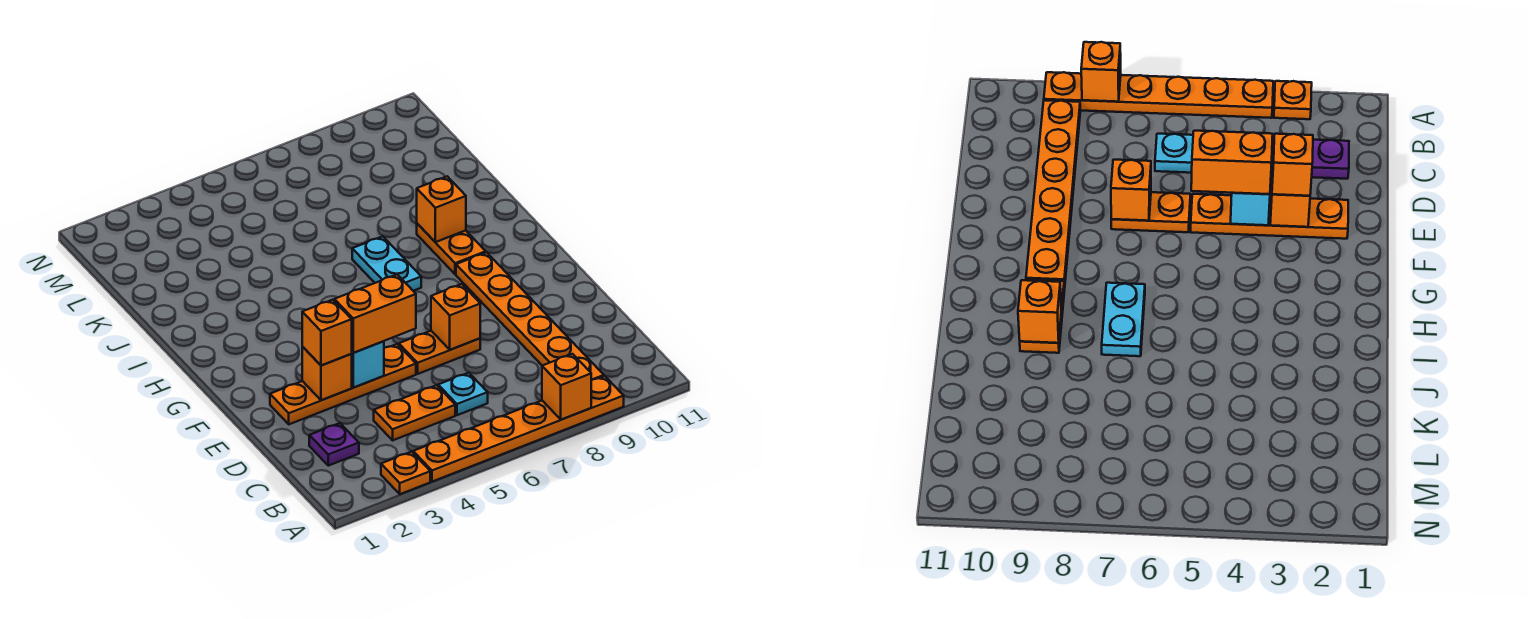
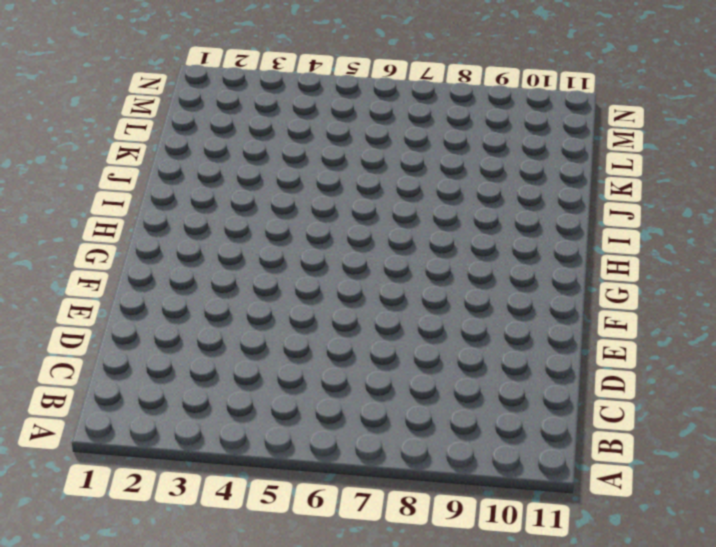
none -> orange 1x1 plate [381,452,430,494]
none -> orange 1x6 plate [413,376,624,482]
none -> orange 1x6 plate [456,252,604,380]

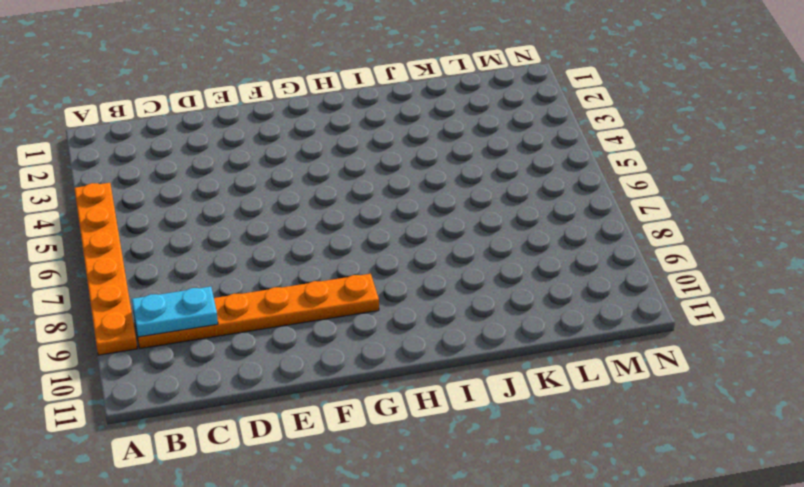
cyan 1x2 plate [132,287,218,337] -> cyan 1x2 plate moved to [352,236,421,291]
none -> orange 1x1 plate [381,452,430,494]
none -> purple 1x1 plate [309,423,359,466]
none -> orange 1x2 plate [374,385,455,440]

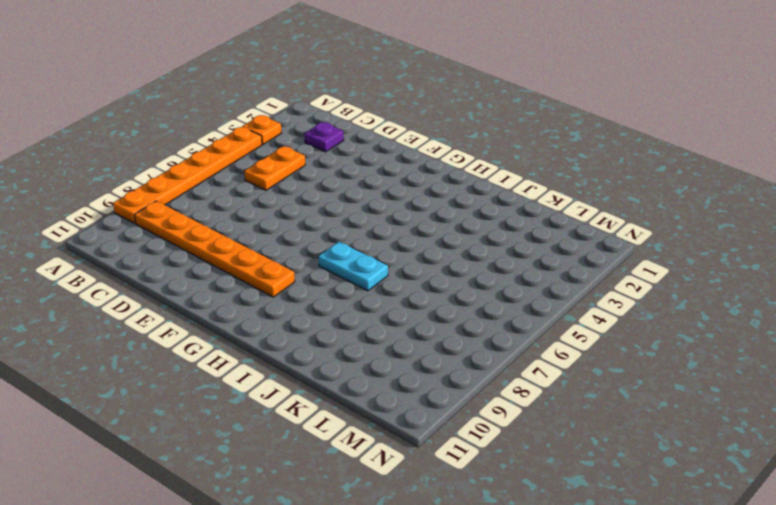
none -> cyan 1x1 plate [438,373,488,415]
none -> orange 1x4 plate [270,344,416,424]
none -> orange 1x2 plate [399,331,480,374]

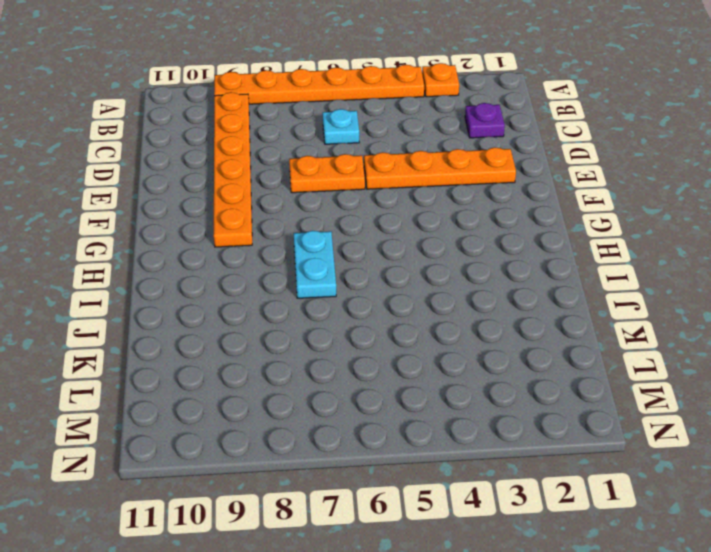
none -> orange 1x2 plate [374,385,455,440]
none -> orange 1x2 plate [417,224,486,274]
none -> orange 1x1 brick [542,354,591,420]

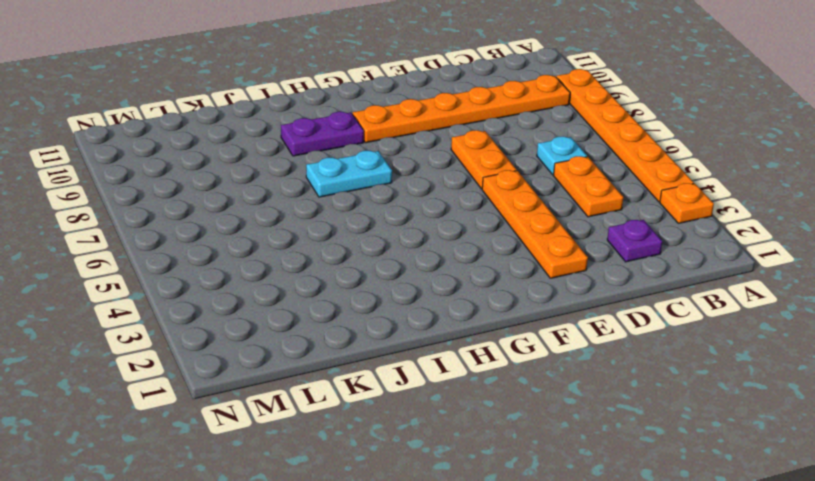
purple 1x2 plate [281,112,364,156] -> orange 1x2 plate [417,224,486,274]
none -> orange 1x1 brick [542,354,591,420]
none -> orange 1x1 brick [302,347,352,400]
none -> cyan 1x1 brick [352,341,384,388]

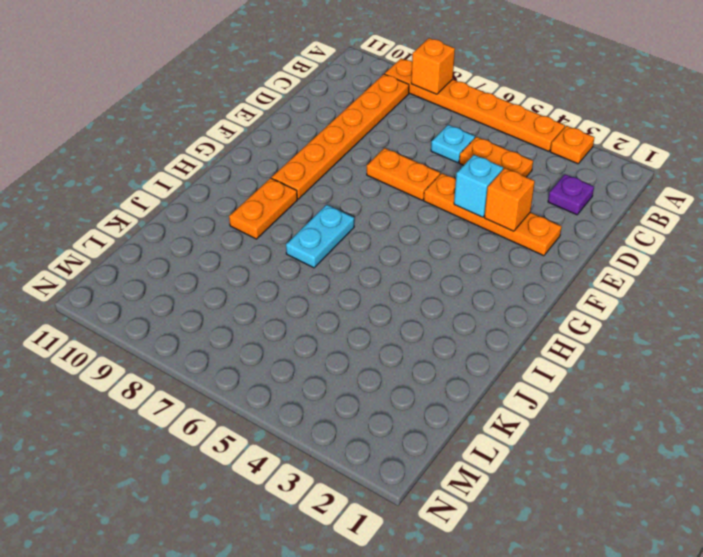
none -> orange 1x1 brick [431,284,480,350]
none -> orange 1x1 brick [417,176,466,242]
none -> orange 1x1 brick [302,300,352,366]

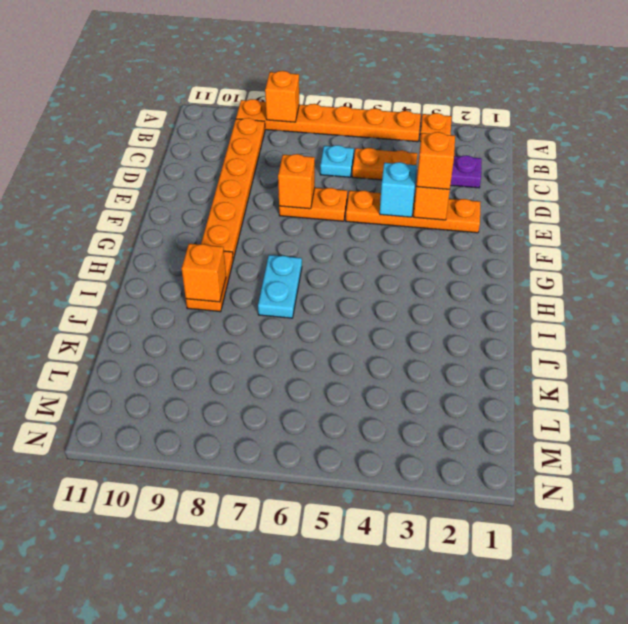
none -> orange 1x2 brick [334,275,416,353]

